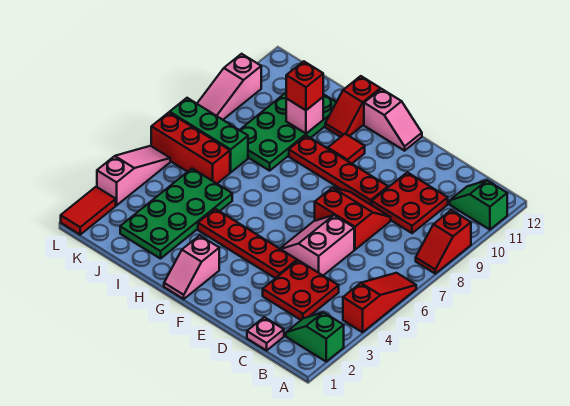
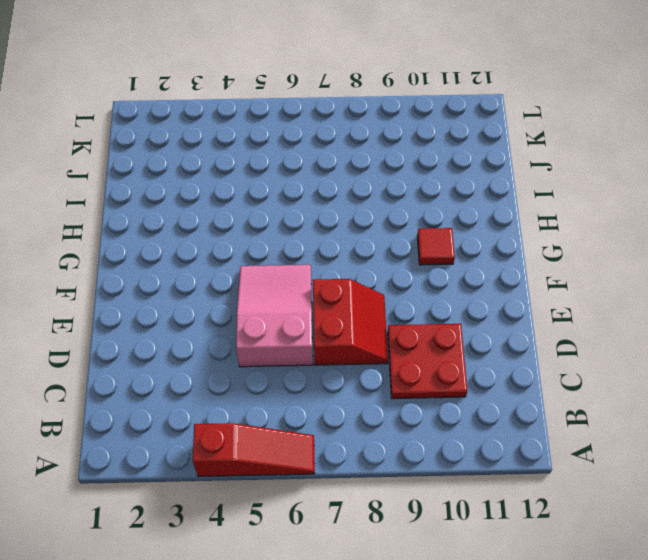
pink 2x3 slope [236,265,313,367] -> pink 2x2 slope [280,215,354,275]
none -> green 1x2 slope [286,312,344,361]
none -> red 1x2 slope [416,210,471,274]
none -> green 1x2 slope [450,181,507,230]

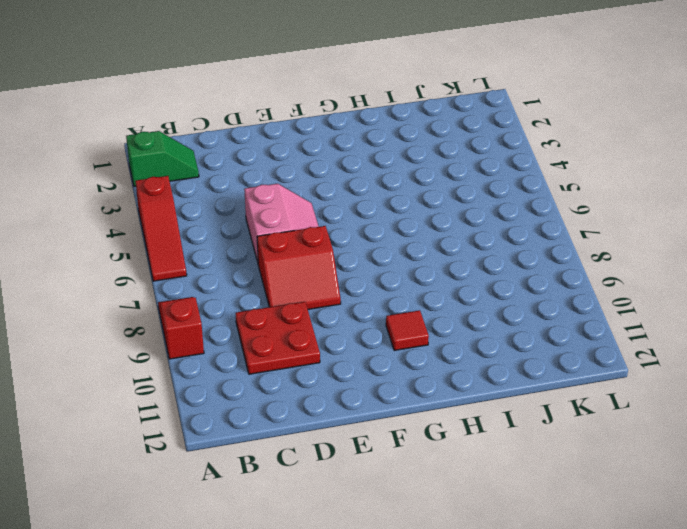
none -> green 1x2 slope [450,181,507,230]
none -> pink 1x1 plate [247,317,284,350]
none -> red 2x2 plate [263,260,339,320]

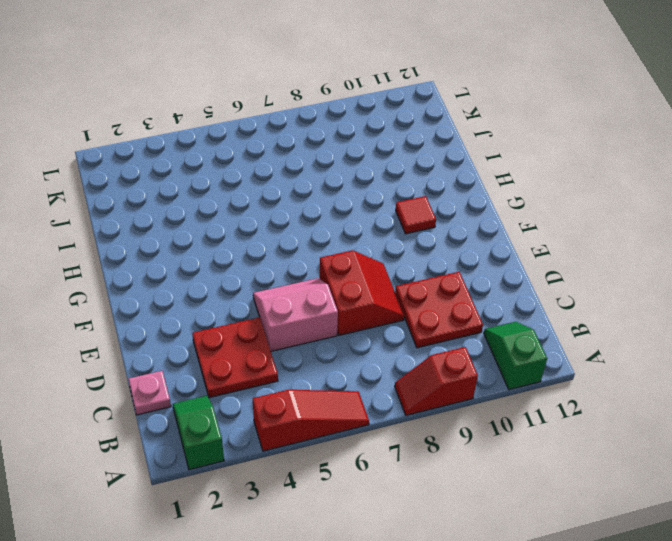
none -> red 1x4 plate [198,209,297,278]
none -> red 1x4 plate [289,136,388,205]
none -> pink 1x2 slope [364,89,422,151]

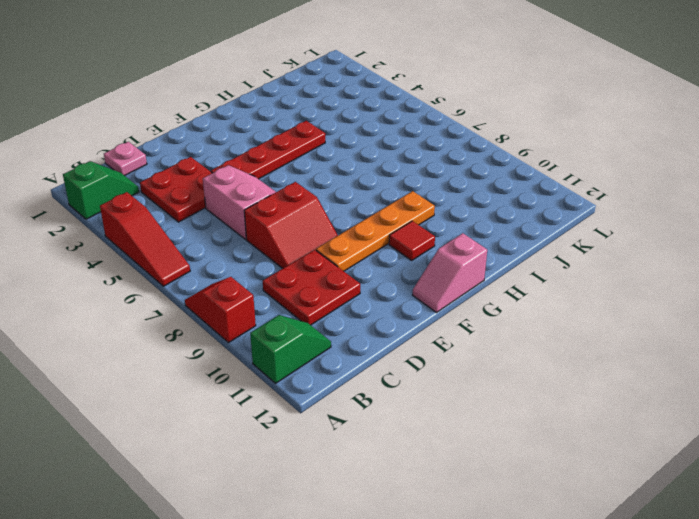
orange 1x4 plate [316,191,435,271] -> red 1x4 plate [289,136,388,205]
none -> pink 1x2 slope [164,235,219,299]
none -> red 1x2 slope [325,76,380,137]
none -> green 2x4 plate [120,169,232,259]

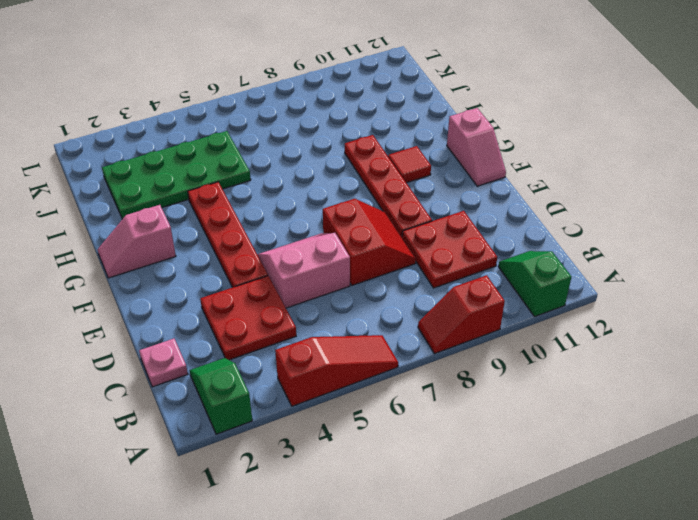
none -> red 1x2 slope [325,76,380,137]
none -> green 2x4 plate [240,93,336,171]
none -> red 1x3 brick [151,113,230,183]

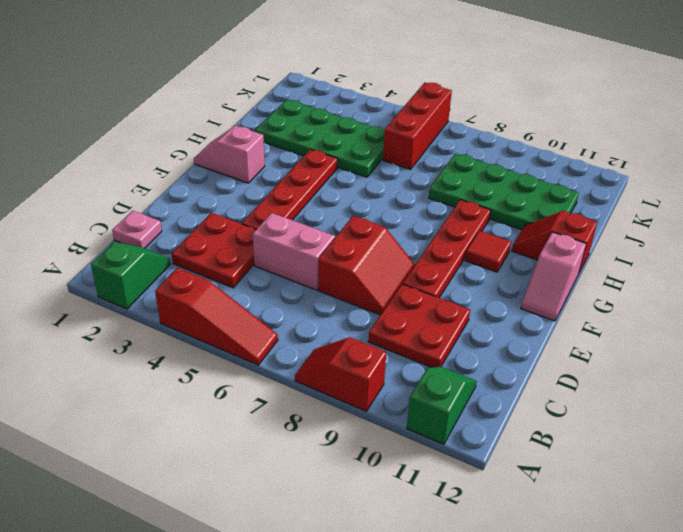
none -> green 1x3 brick [170,98,248,172]
none -> red 1x2 tile [61,187,116,235]
none -> pink 1x3 slope [97,146,170,205]

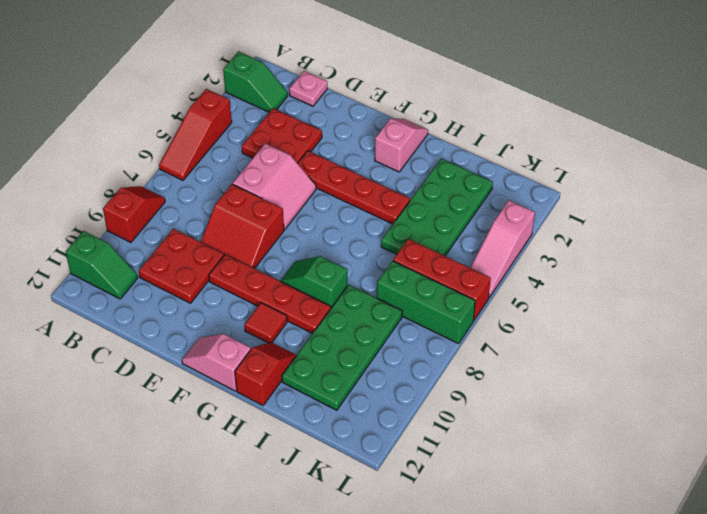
green 1x2 slope [280,256,347,308] -> none
none -> red 1x2 tile [61,187,116,235]
none -> pink 1x3 slope [197,54,261,120]
none -> pink 1x1 brick [286,97,323,134]

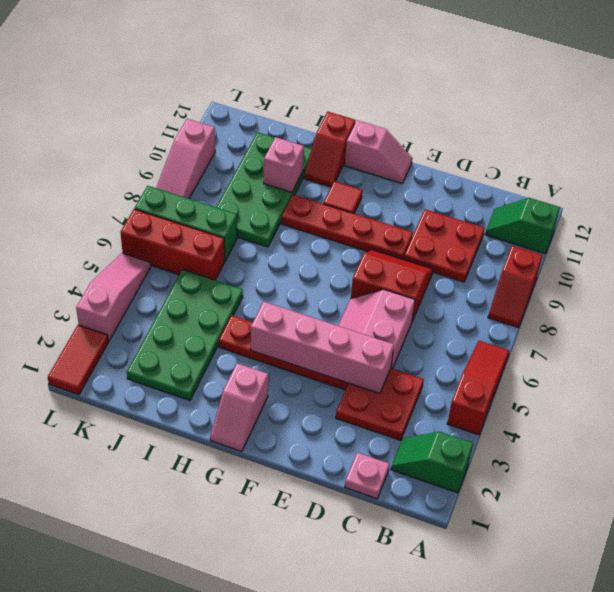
pink 1x4 brick [251,302,394,394] -> none
none -> red 1x1 brick [286,61,323,110]

